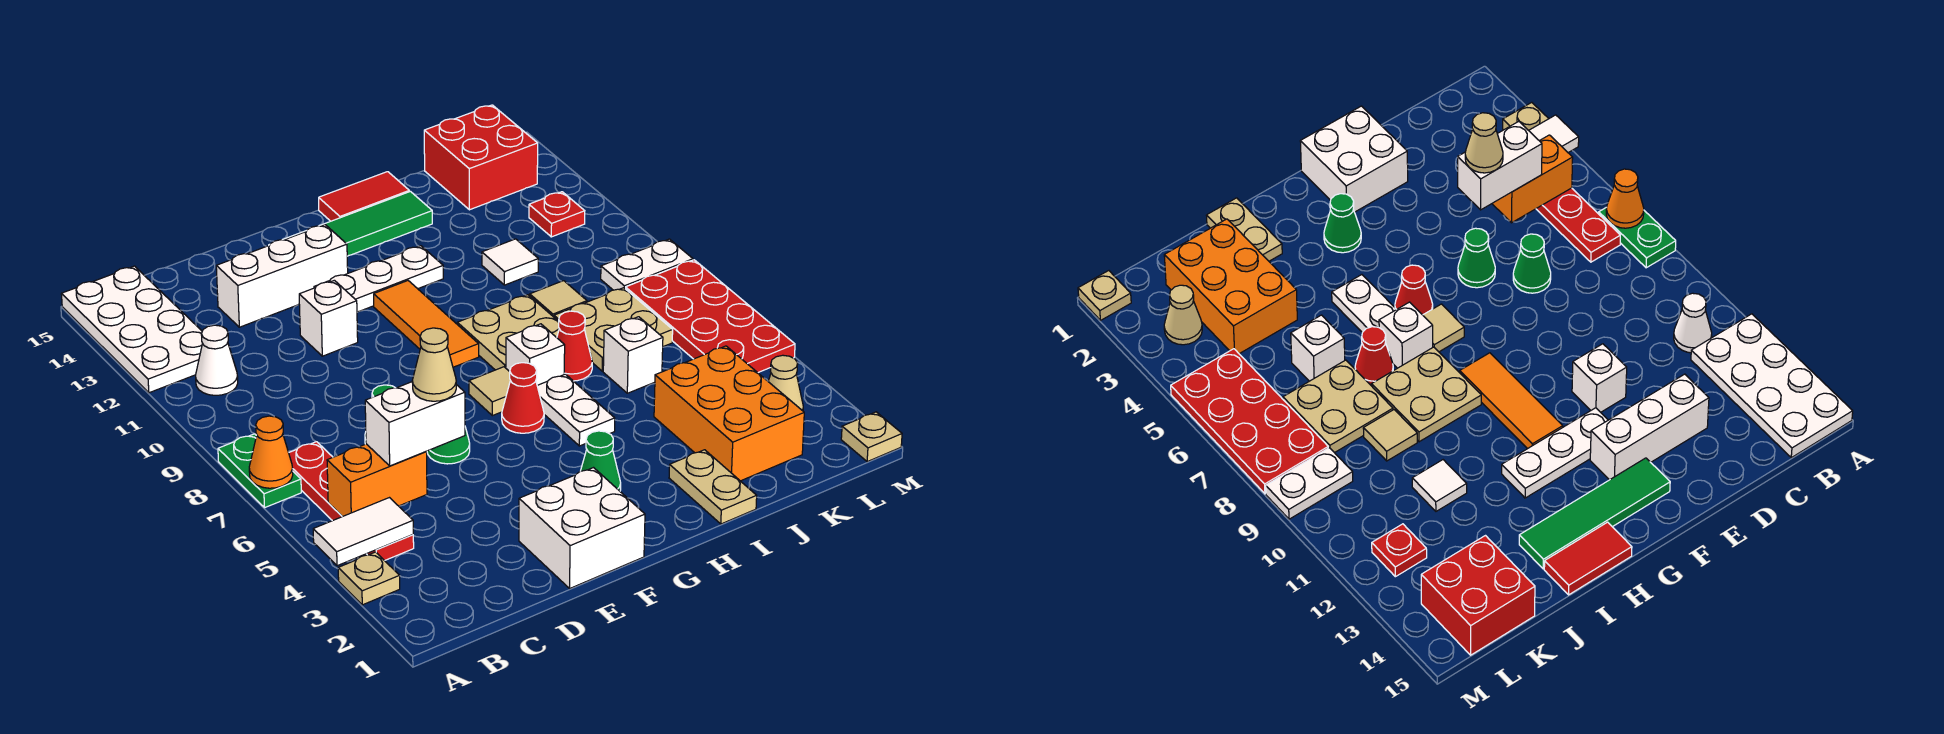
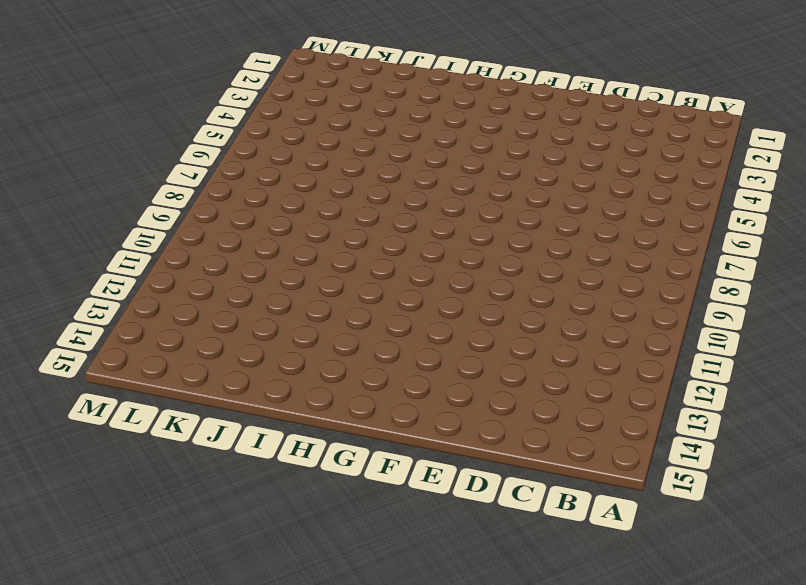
none -> tan 1x1 plate [338,552,400,605]
none -> green 1x2 plate [218,434,301,508]
none -> white 2x4 plate [61,266,203,393]
none -> red 1x4 plate [289,442,414,561]

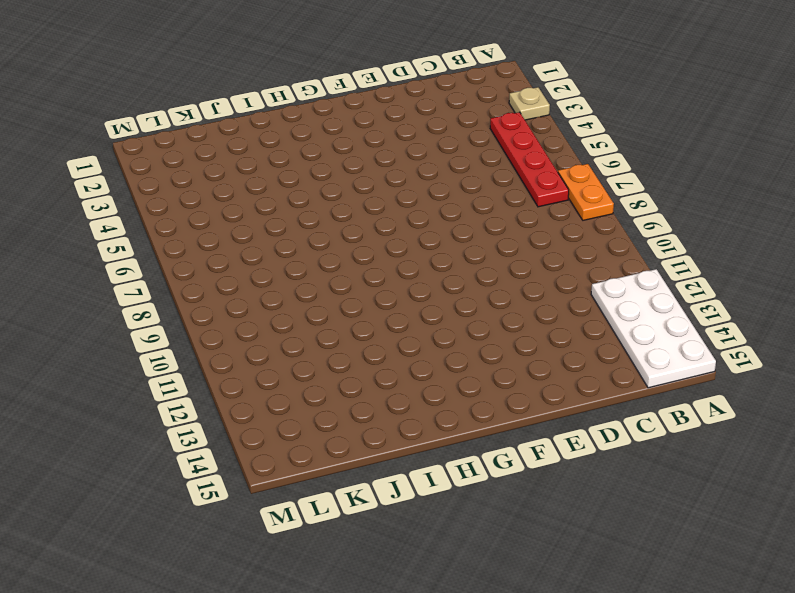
orange 1x2 plate [558,164,614,220] -> green 1x2 plate [218,434,301,508]
none -> white 1x1 cone [196,325,238,395]
none -> green 1x1 cone [1513,234,1551,293]
none -> white 1x3 brick [216,225,348,327]
none -> white 2x2 brick [519,468,645,588]

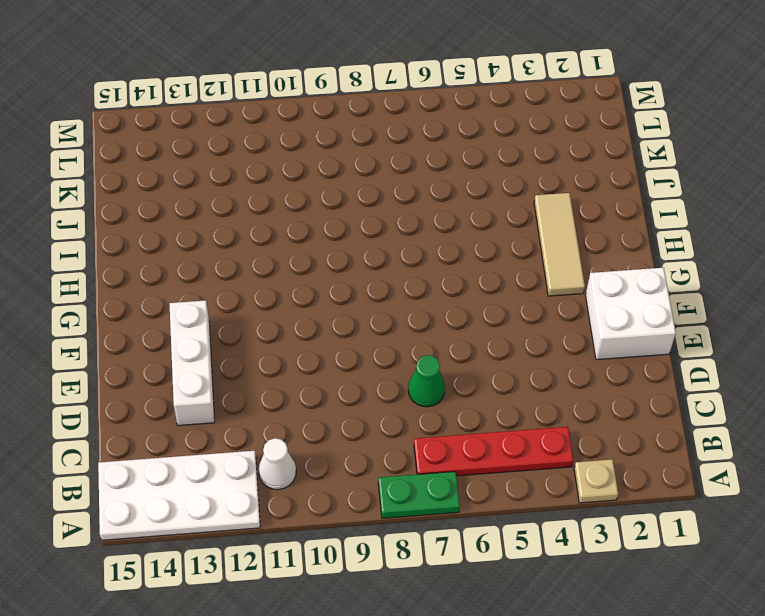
tan 1x3 tile [534,193,585,296] -> green 1x1 cone [581,431,621,491]
none -> green 1x1 cone [427,427,470,464]
none -> white 1x1 brick [299,280,358,356]
none -> white 1x3 plate [314,246,443,312]
none -> green 1x4 tile [269,191,432,256]

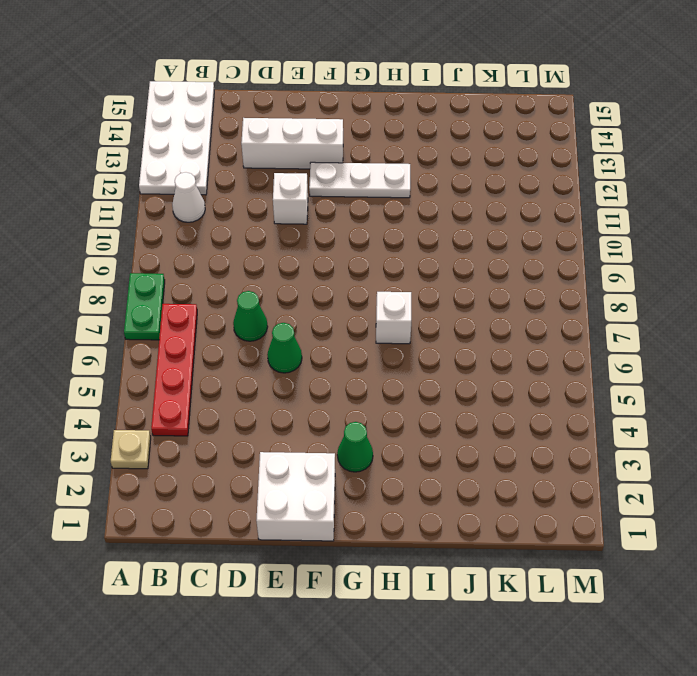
none -> green 1x4 tile [269,191,432,256]
none -> red 1x1 cone [502,363,544,433]
none -> tan 1x1 tile [469,367,510,416]
none -> orange 1x3 tile [374,281,479,367]

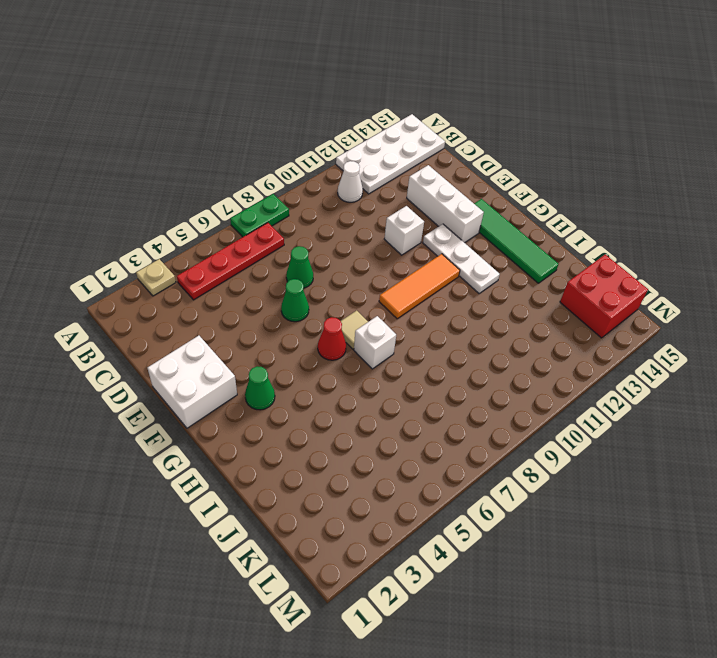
none -> white 1x2 plate [537,374,615,446]
none -> tan 2x2 plate [457,295,559,370]
none -> red 1x2 tile [319,172,409,221]
none -> tan 1x2 plate [669,450,757,524]

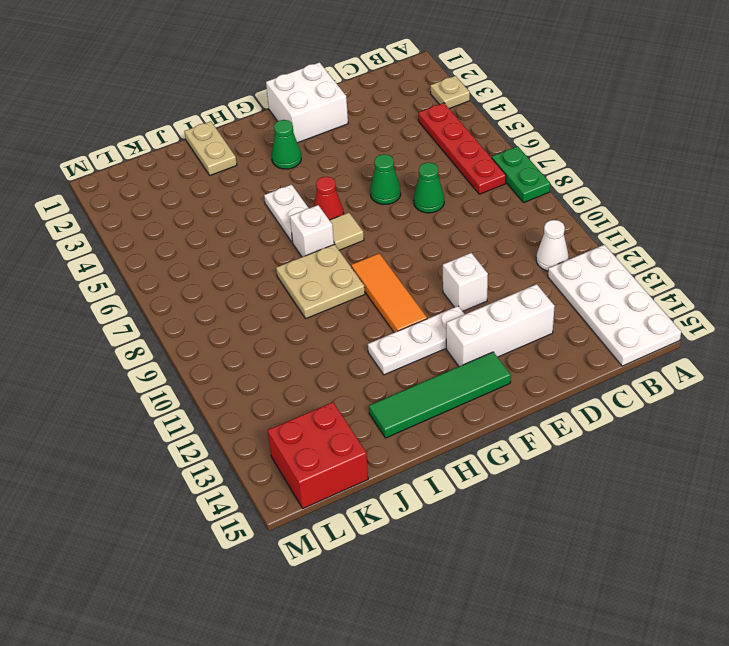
none -> red 1x2 tile [319,172,409,221]
none -> red 1x1 cone [557,311,592,381]
none -> orange 2x3 brick [654,346,804,481]
none -> white 1x1 brick [603,317,663,393]

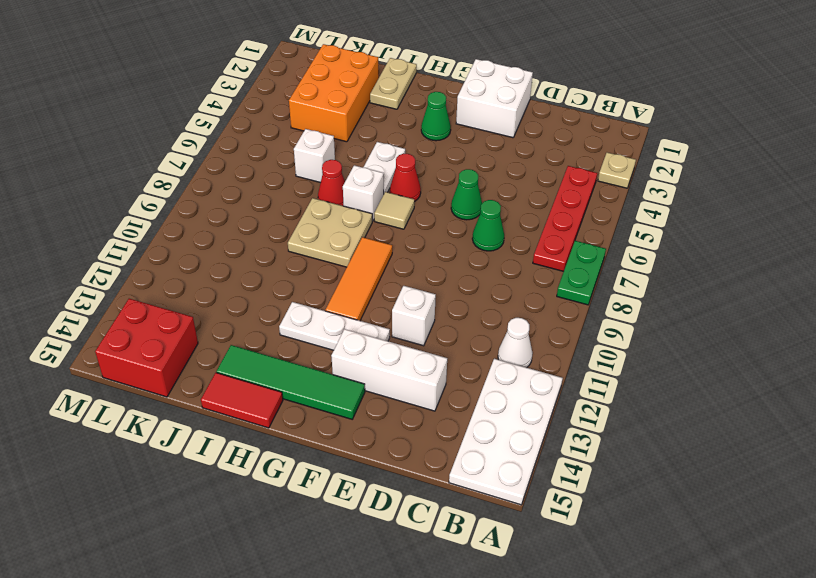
none -> tan 2x2 plate [554,288,673,371]
none -> tan 1x1 tile [530,281,587,317]
none -> white 1x1 tile [482,239,538,285]
none -> tan 1x1 cone [768,355,803,411]

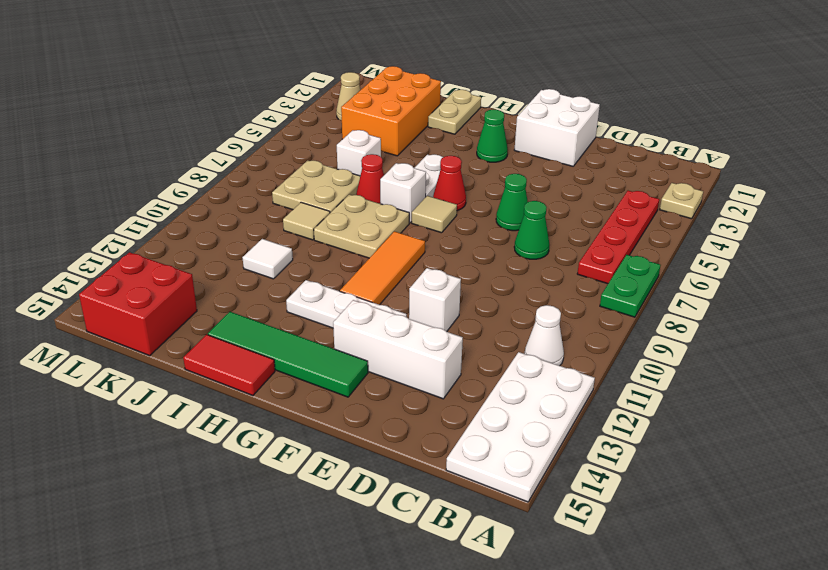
none -> red 2x4 plate [626,260,795,373]
none -> white 1x2 plate [601,239,693,290]
none -> red 1x1 plate [529,192,585,237]
none -> tan 1x1 plate [841,412,902,462]

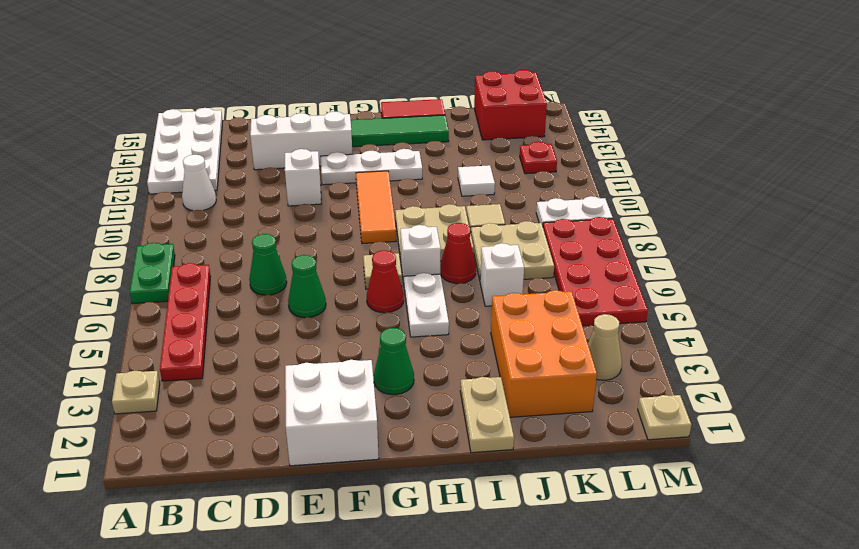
none -> white 1x2 tile [313,498,413,566]
none -> orange 1x1 cone [249,416,293,488]
none -> orange 1x2 brick [327,444,427,517]
none -> white 1x2 brick [365,382,465,466]

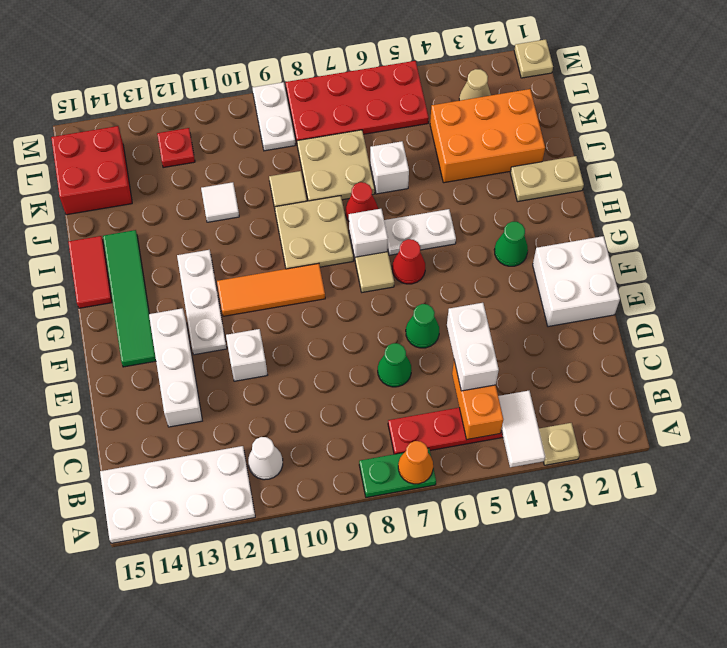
none -> tan 1x1 cone [412,328,456,401]

